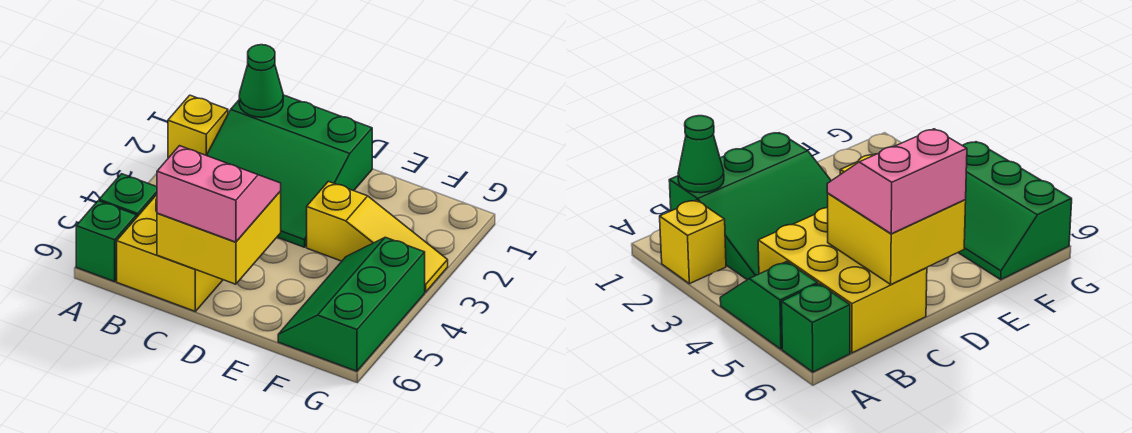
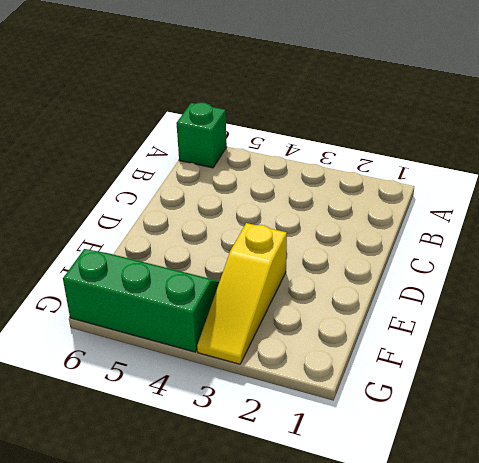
none -> yellow 1x1 brick [168,95,228,158]
none -> green 1x2 slope [99,174,157,217]

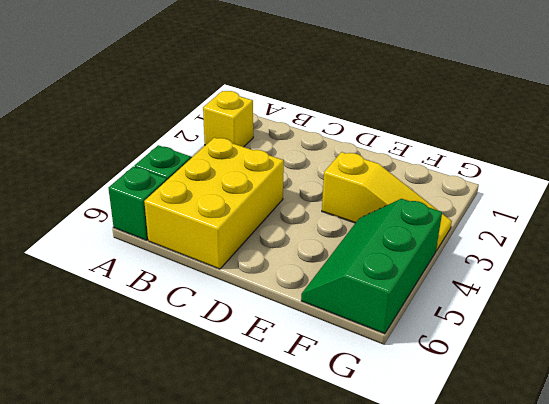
none -> green 3x3 slope [207,95,372,247]
none -> green 1x1 cone [239,45,283,117]

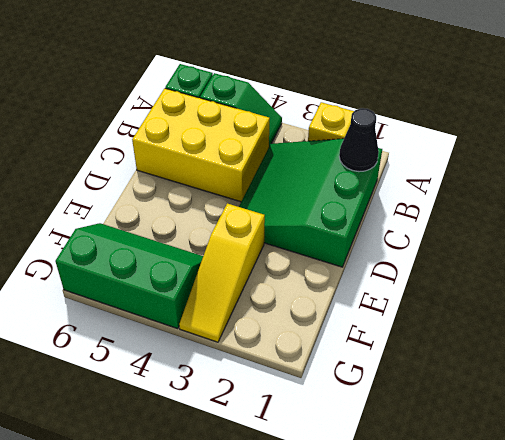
black 1x1 cone [339,108,379,172] -> green 1x1 cone [239,45,283,117]
none -> yellow 2x2 brick [157,191,281,284]
none -> pink 2x2 slope [157,146,281,242]

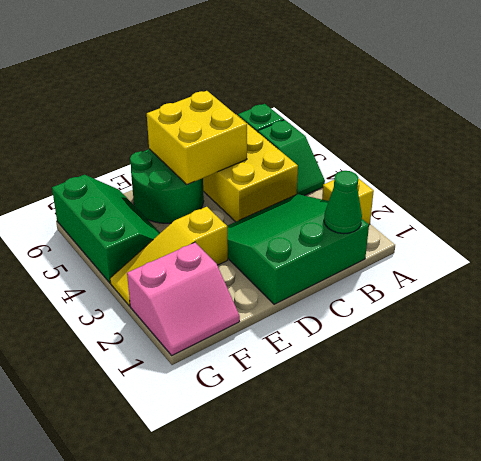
green 2x2 round brick [130,149,204,223] -> none
pink 2x2 slope [127,242,240,355] -> pink 2x2 slope moved to [157,146,281,242]

